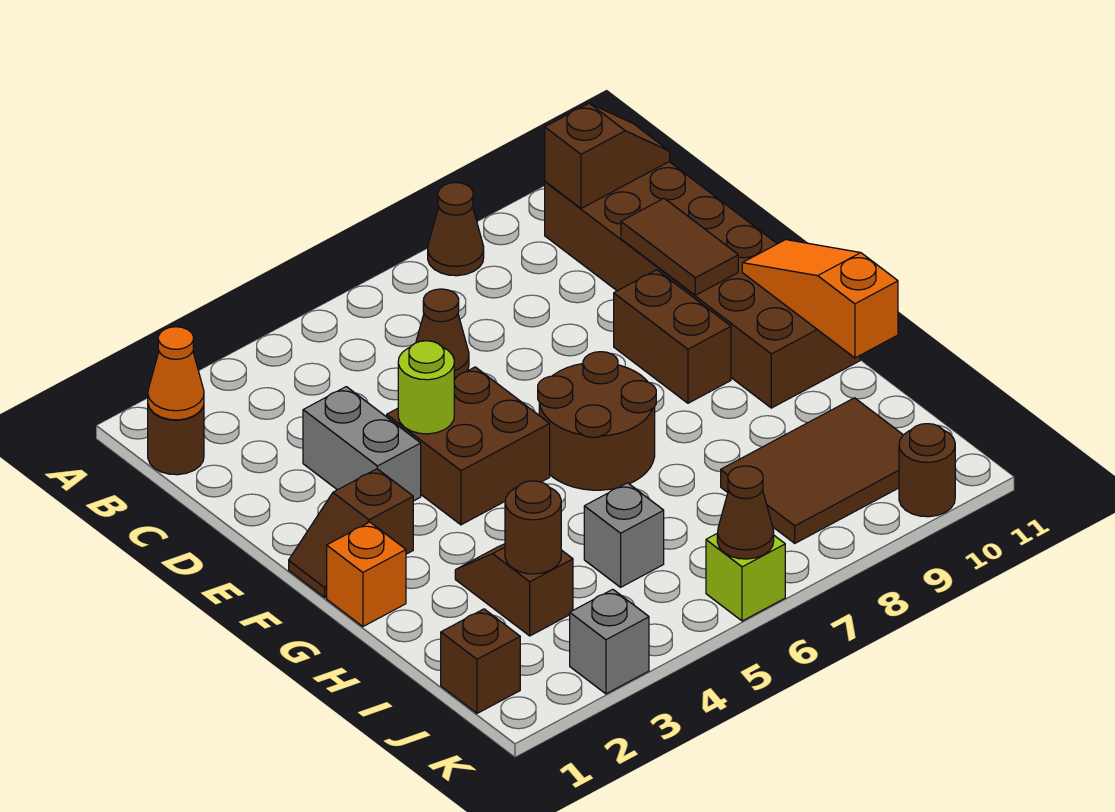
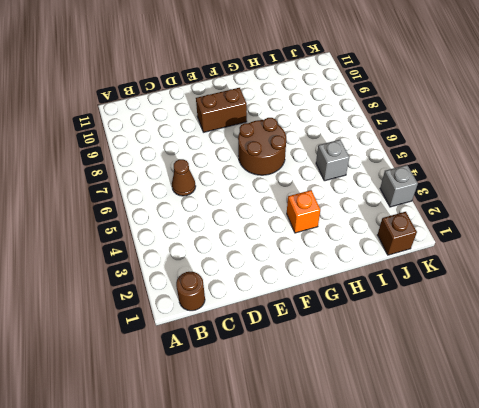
orange 1x1 brick [287,190,320,233] -> orange 1x1 brick moved to [327,522,406,627]
none -> brown 1x1 cone [428,183,484,276]
none -> brown 2x6 brick [545,162,860,408]
none -> grey 1x2 brick [303,387,421,501]

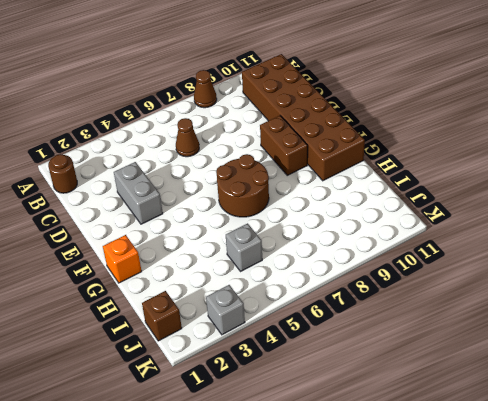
none -> brown 2x2 brick [387,367,550,525]
none -> brown 1x2 slope [289,469,413,598]
none -> brown 1x2 slope [455,544,573,636]

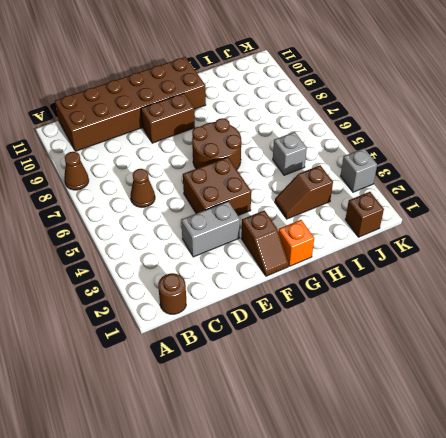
none -> brown 2x3 tile [721,398,903,543]
none -> lime 1x1 brick [706,534,785,621]
none -> brown 1x1 round brick [899,424,955,517]

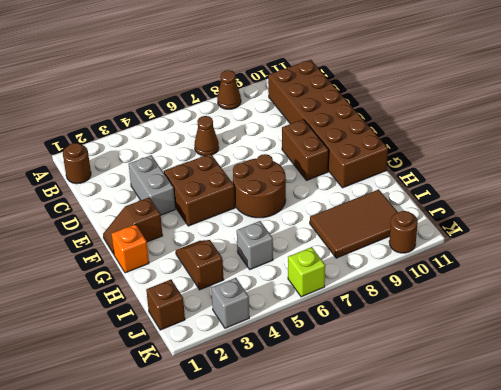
none -> orange 1x1 cone [148,327,204,420]
none -> brown 1x2 slope [545,104,670,208]
none -> brown 1x2 tile [621,198,738,295]

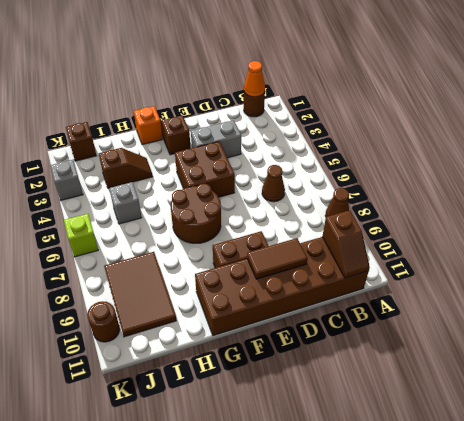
none -> lime 1x1 round brick [398,341,454,434]
none -> orange 1x3 slope [742,240,898,358]
none -> brown 1x1 round brick [505,481,561,574]

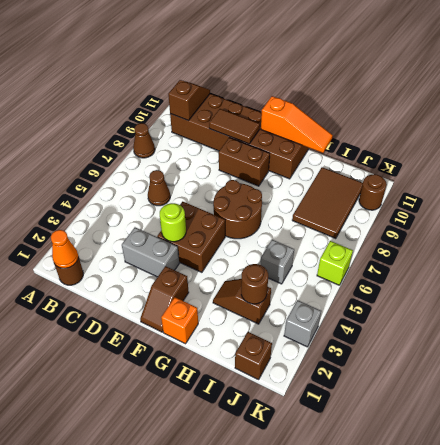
orange 1x3 slope [261,96,333,153] -> orange 1x3 slope turned to [742,240,898,358]
none -> brown 1x1 cone [717,466,774,559]

